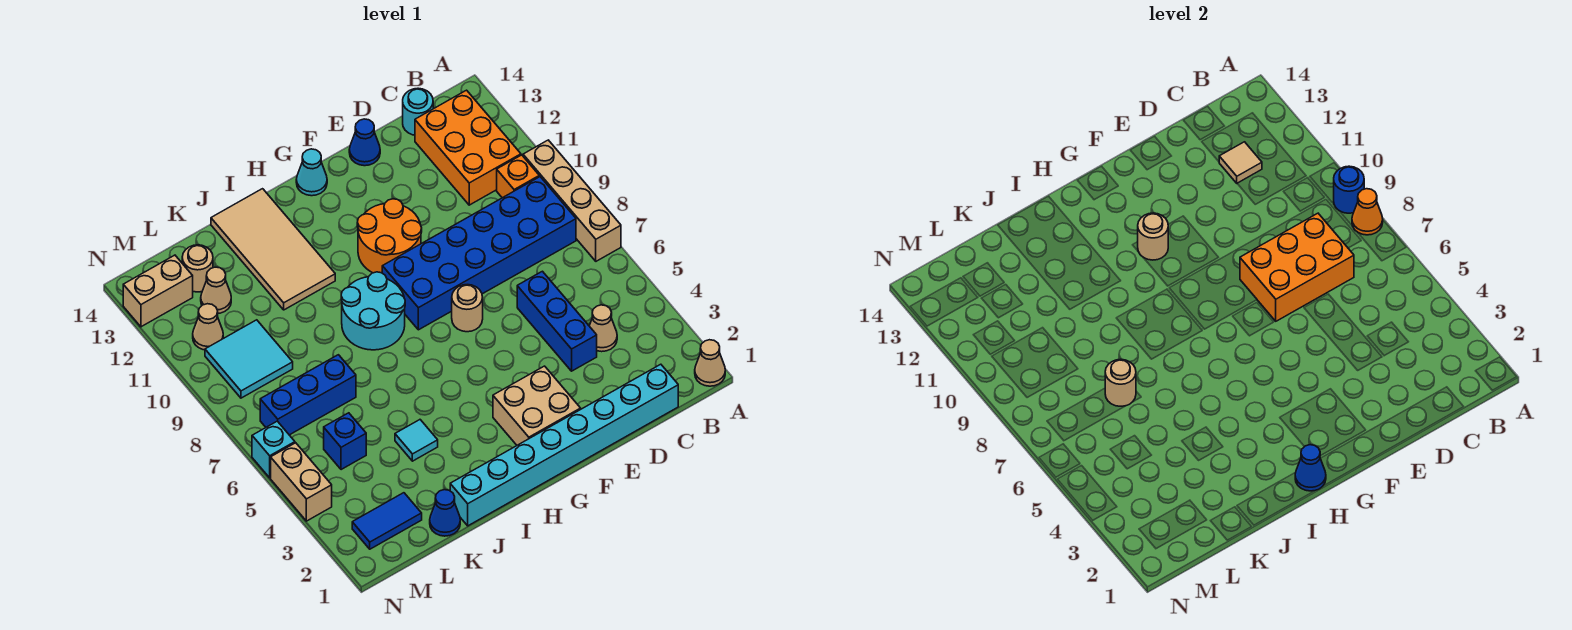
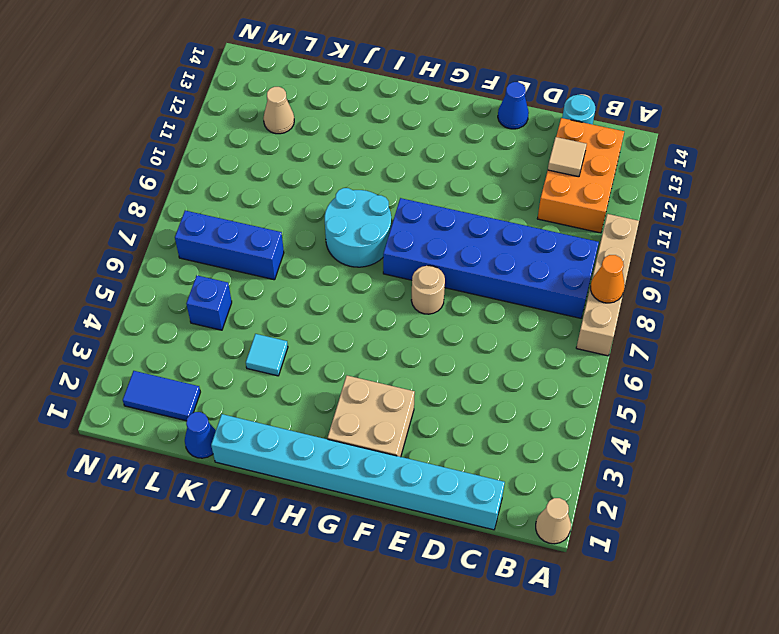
none -> orange 1x1 brick [497,155,539,198]
none -> tan 1x1 cone [590,305,617,352]
none -> blue 1x3 brick [517,271,597,371]
none -> orange 2x2 round brick [357,199,422,273]

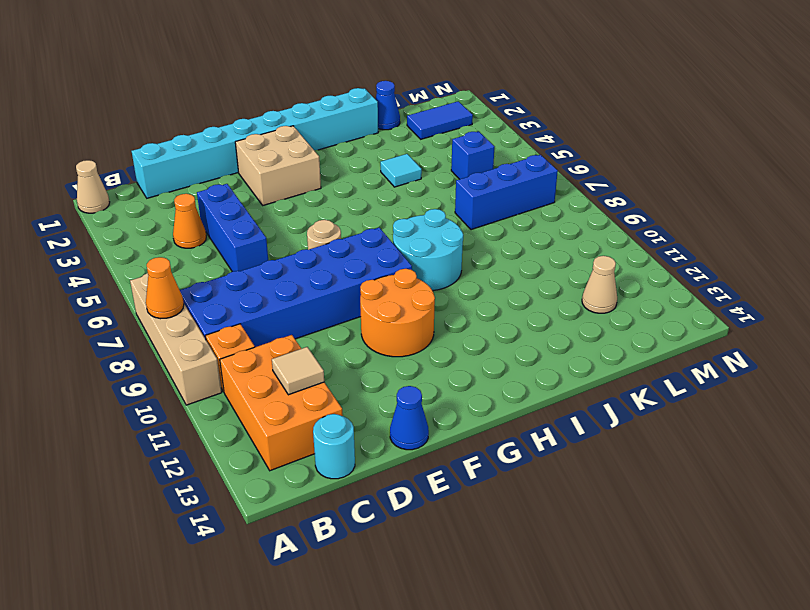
orange 1x1 cone [173,194,206,248] -> tan 1x1 cone [590,305,617,352]
none -> cyan 1x1 cone [296,149,327,196]
none -> tan 2x4 tile [211,189,335,310]
none -> cyan 2x2 tile [205,320,293,398]
none -> tan 1x1 round brick [182,245,213,292]

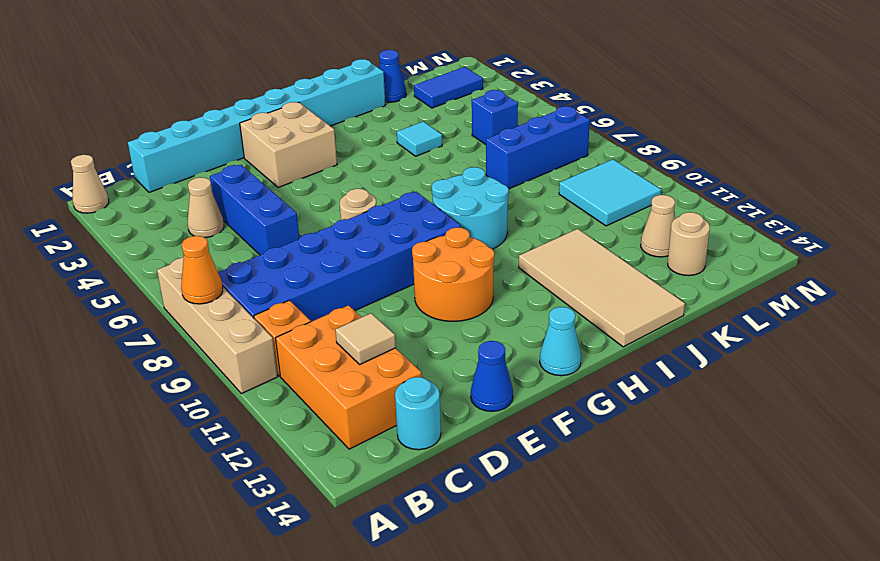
none -> tan 1x1 cone [193,304,223,350]
none -> tan 1x2 brick [123,255,193,327]
none -> tan 1x2 brick [271,443,332,521]
none -> cyan 1x1 brick [252,421,295,478]

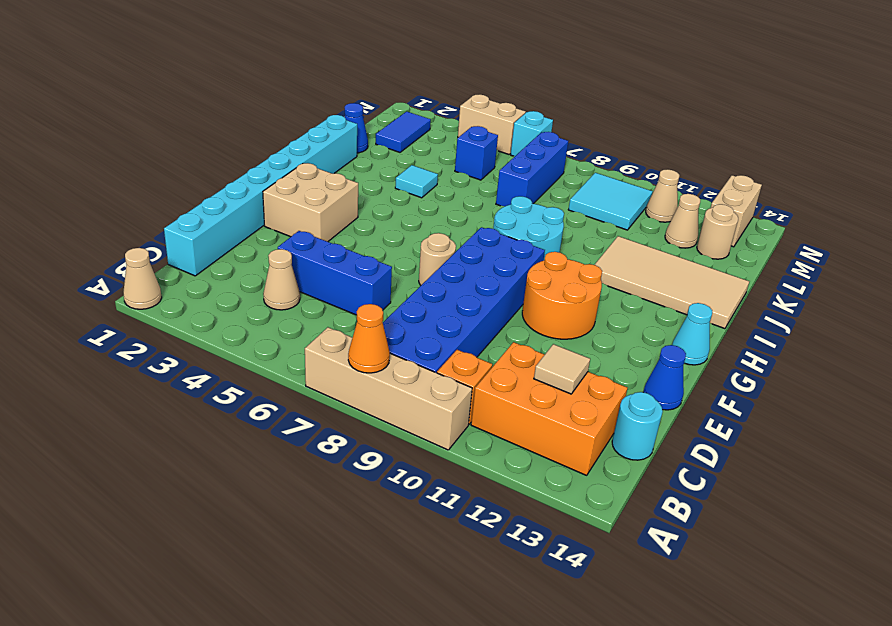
none -> blue 1x1 round brick [1334,166,1364,213]
none -> orange 2x3 brick [1240,213,1354,321]
none -> tan 1x1 round brick [1138,213,1168,260]
none -> blue 1x1 cone [1295,445,1326,491]

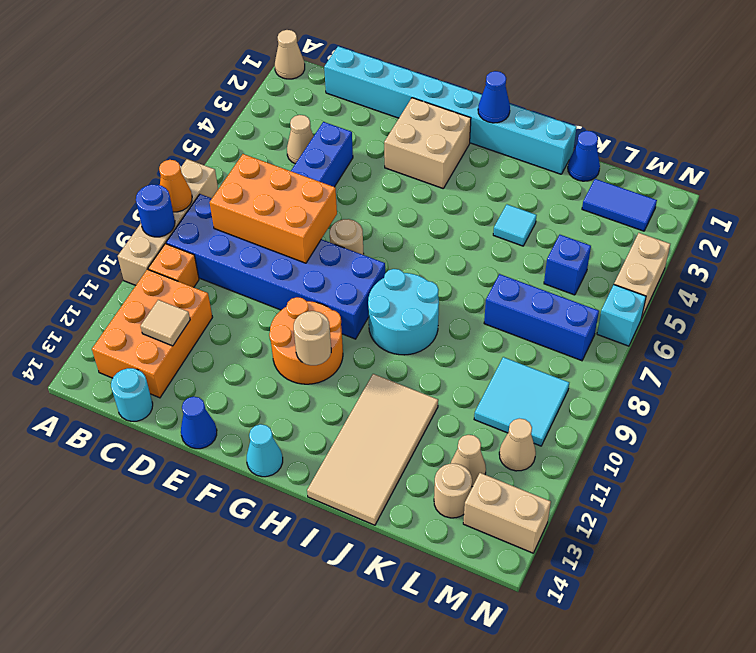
none -> tan 1x1 round brick [1105,359,1136,406]

